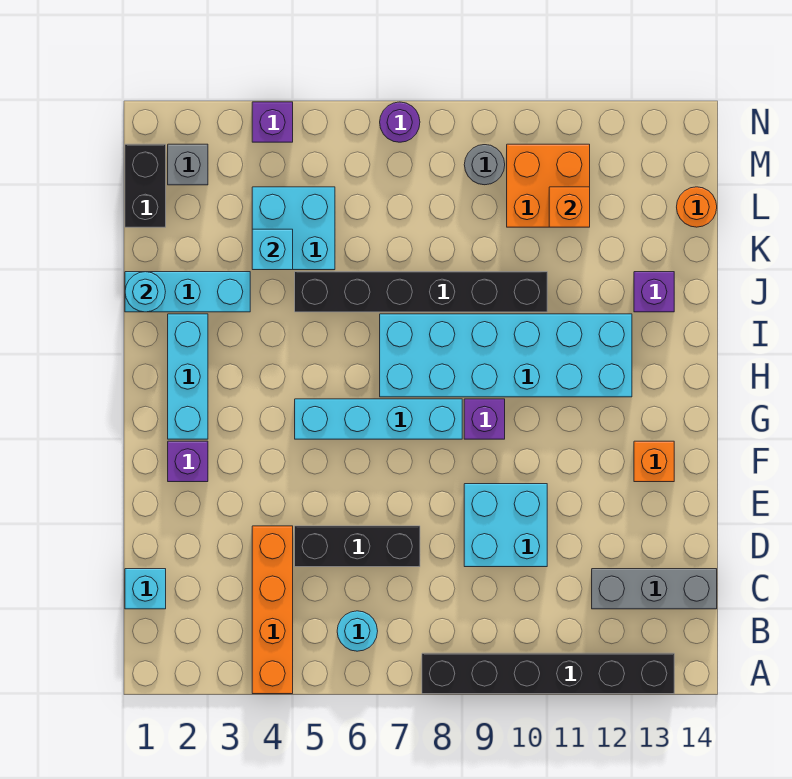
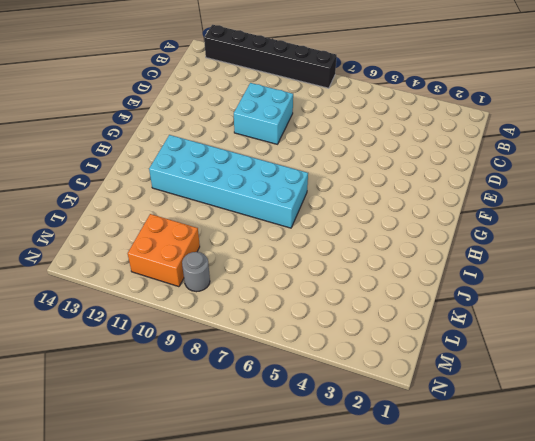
none -> orange 1x4 brick [252,526,293,694]
none -> cyan 1x1 round brick [337,611,378,651]
none -> cyan 1x1 brick [125,569,166,609]

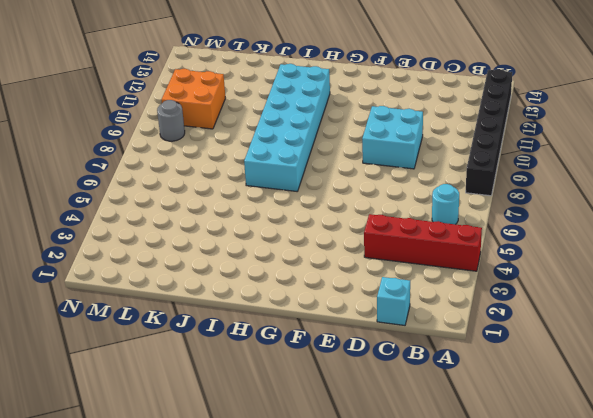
red 1x4 brick [364,214,482,271] -> orange 1x4 brick [252,526,293,694]
none -> grey 1x3 brick [592,569,717,609]
none -> black 1x3 brick [295,526,420,567]
none -> purple 1x1 brick [168,441,208,482]

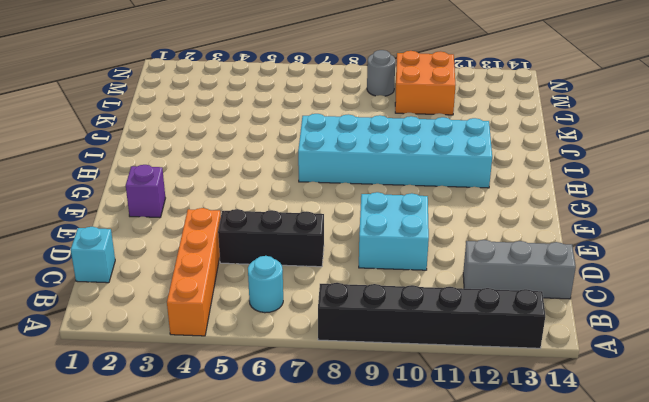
none -> orange 1x1 brick [634,441,674,482]
none -> cyan 1x3 brick [168,314,208,439]
none -> cyan 1x4 brick [295,399,462,439]

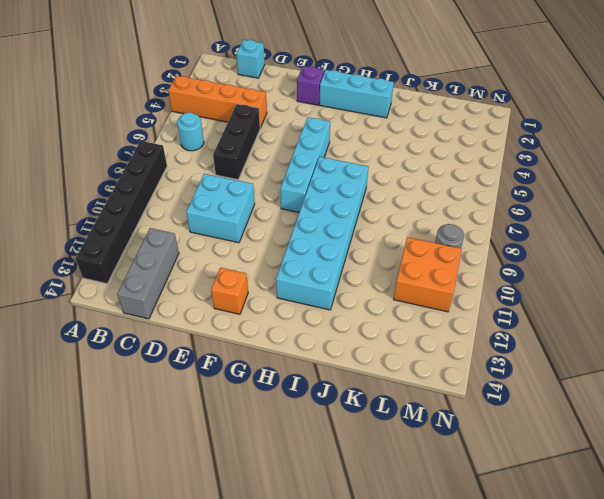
none -> purple 1x1 brick [464,399,505,439]
none -> cyan 1x3 brick [125,272,250,312]
none -> black 1x6 brick [295,272,547,312]

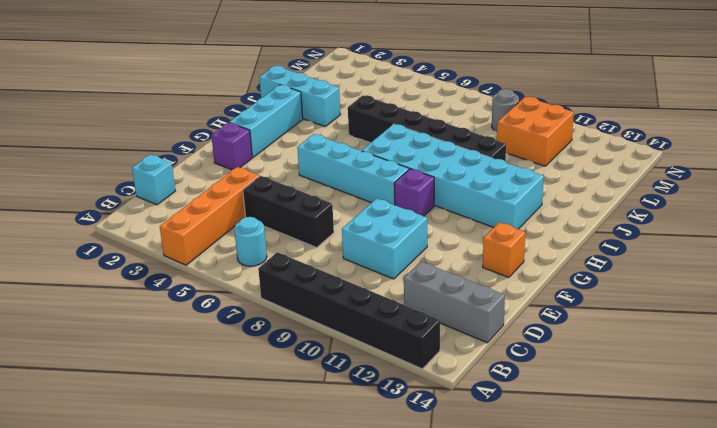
none -> purple 1x1 brick [634,272,674,312]
none -> cyan 2x2 brick [252,187,335,270]
none -> black 1x2 brick [125,144,166,227]

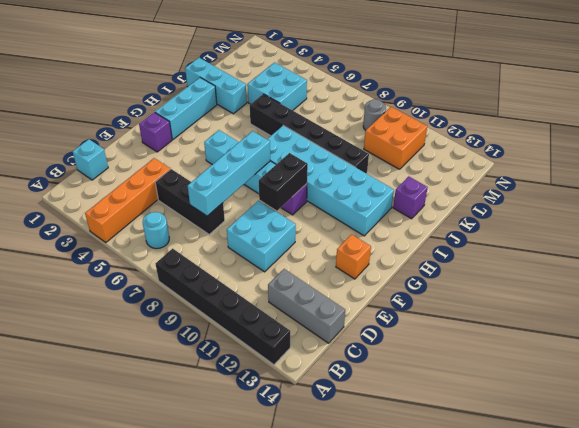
cyan 1x4 brick [188,131,270,216] -> none
black 1x2 brick [259,153,308,211] -> black 1x2 brick moved to [125,144,166,227]
none -> orange 1x1 round brick [677,187,717,227]
none -> grey 1x1 brick [168,144,208,185]
none -> purple 1x1 brick [252,102,293,142]

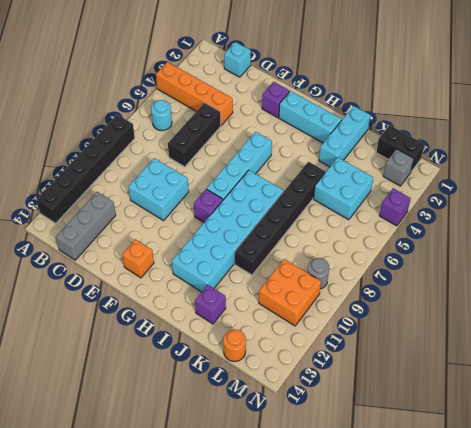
none -> purple 1x1 round brick [380,102,420,142]
none -> cyan 1x1 round brick [125,272,165,312]
none -> cyan 1x1 brick [252,229,293,270]

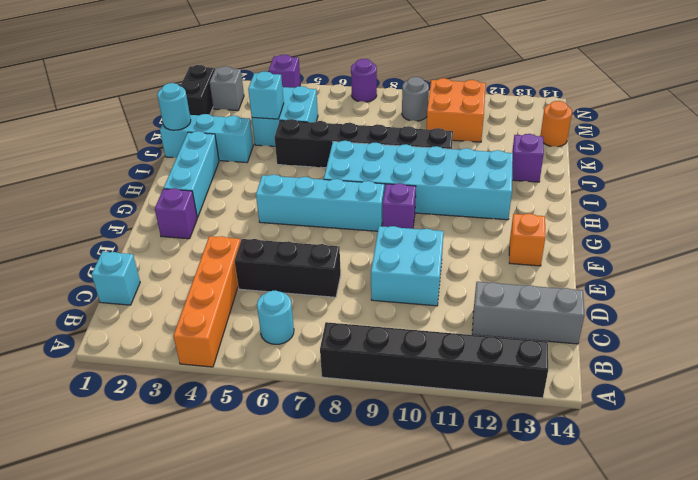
none -> orange 1x1 brick [549,187,590,227]

